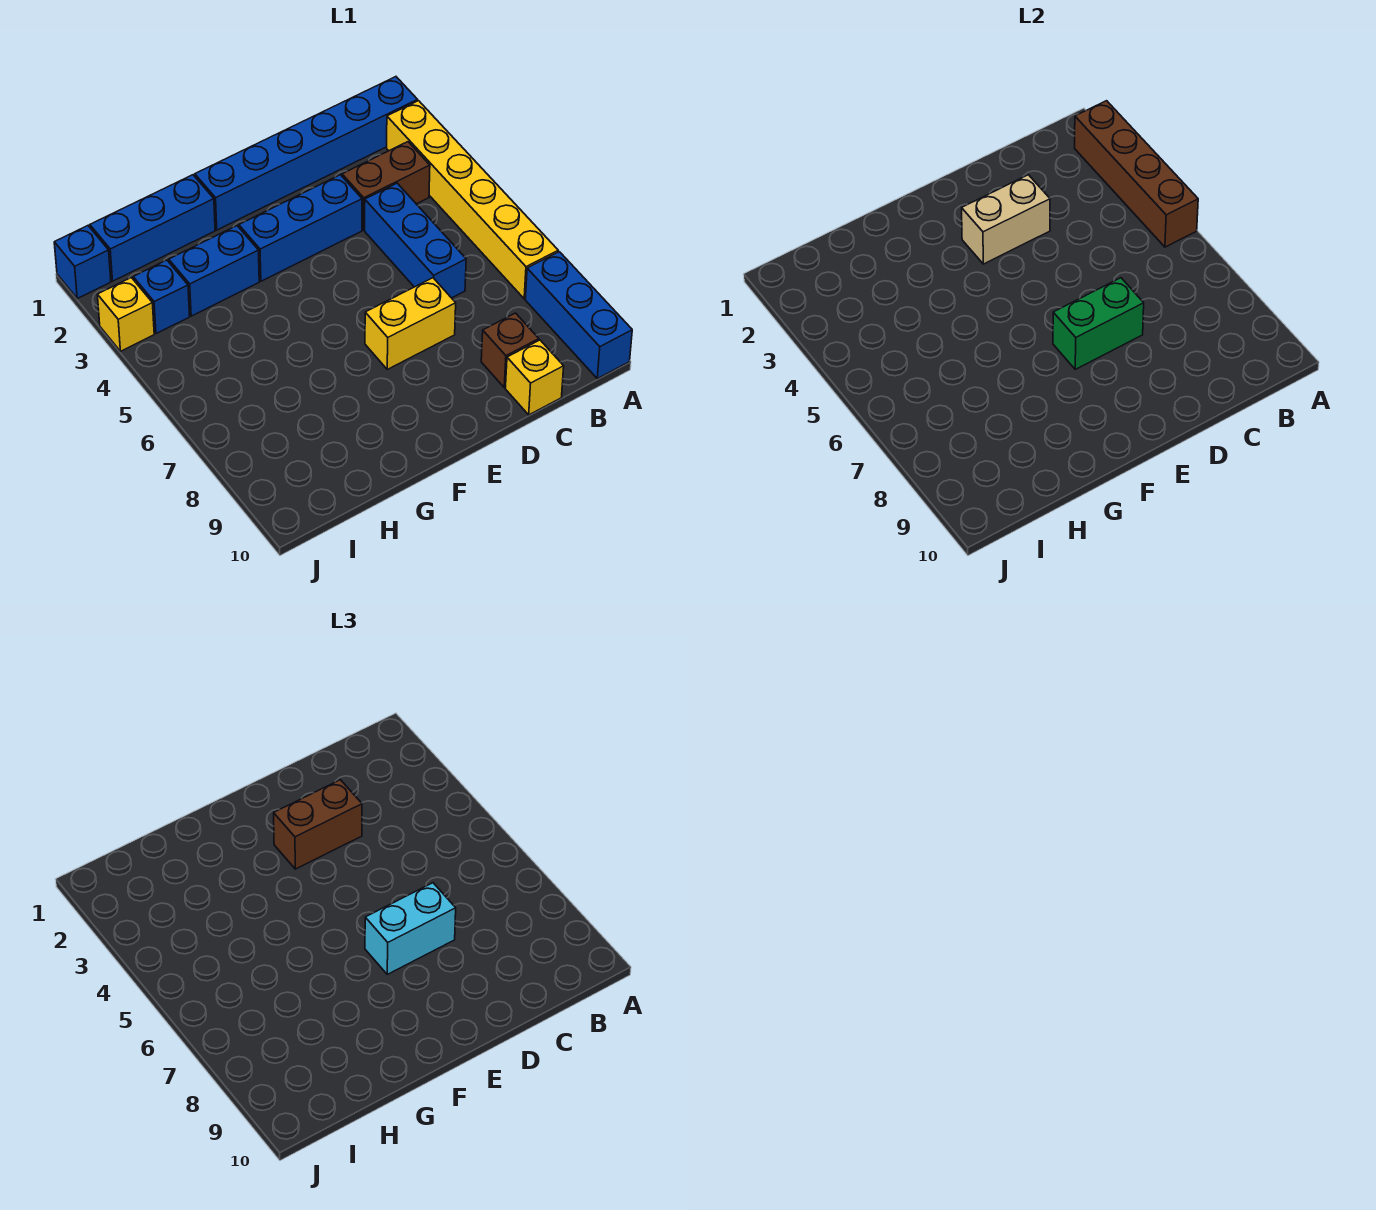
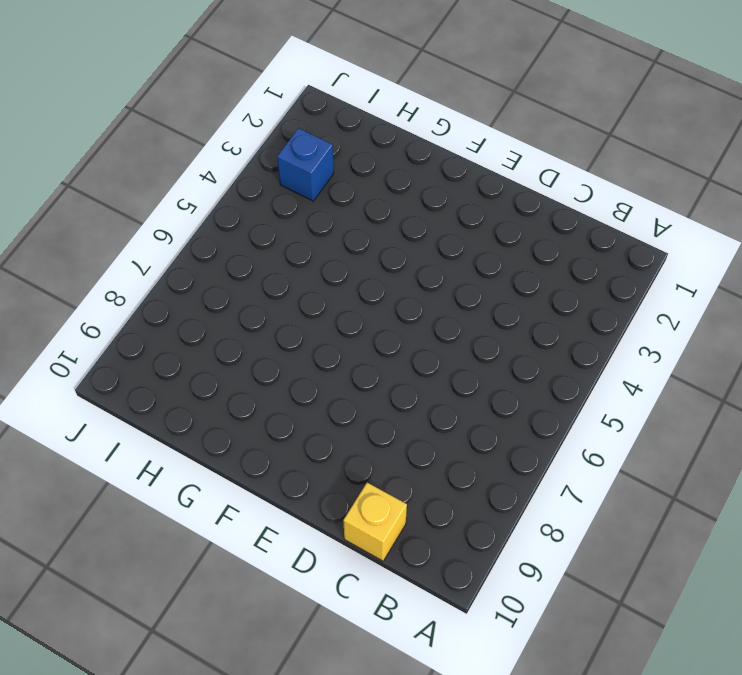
none -> blue 1x6 brick [195,77,418,230]
none -> yellow 1x6 brick [387,101,558,299]
none -> blue 1x3 brick [525,252,632,379]

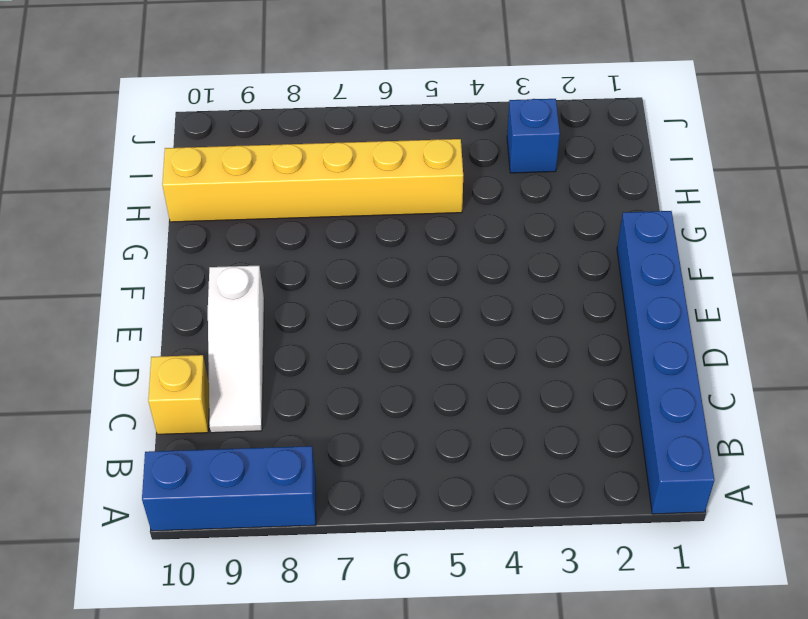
white 1x3 slope [208,266,264,433] -> brown 1x1 brick [481,313,539,388]
yellow 1x6 brick [162,139,463,222] -> yellow 1x6 brick moved to [387,101,558,299]
none -> brown 1x2 brick [342,142,430,230]
none -> blue 1x3 brick [365,183,466,298]
none -> blue 1x3 brick [239,175,362,281]

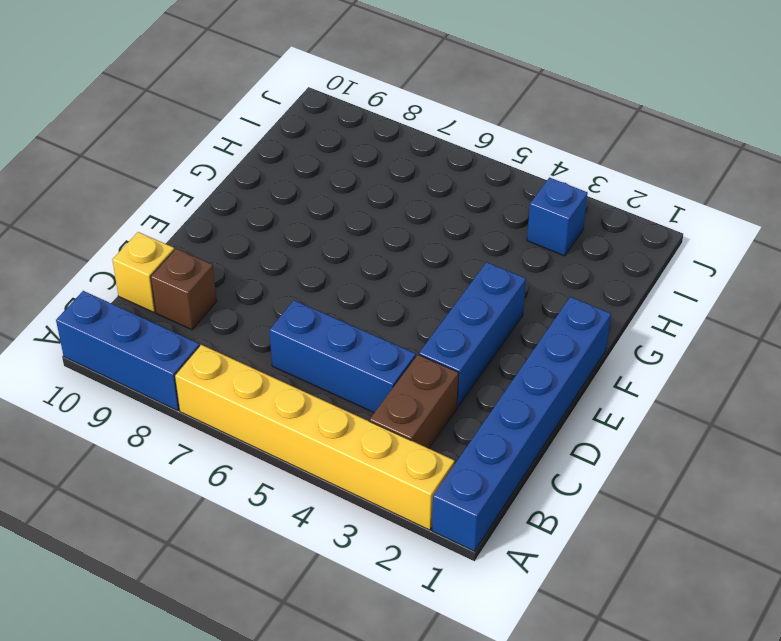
none -> yellow 1x2 brick [365,278,456,369]
none -> blue 1x3 brick [90,175,215,281]
none -> blue 1x2 brick [169,226,259,316]

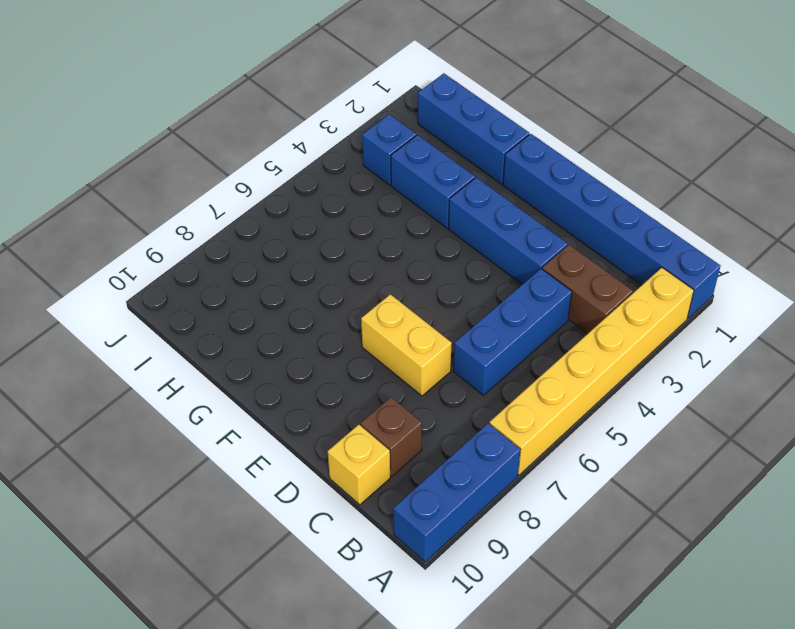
none -> blue 1x1 brick [54,226,111,298]
none -> yellow 1x1 brick [97,278,154,351]
none -> brown 1x4 brick [1075,101,1198,247]

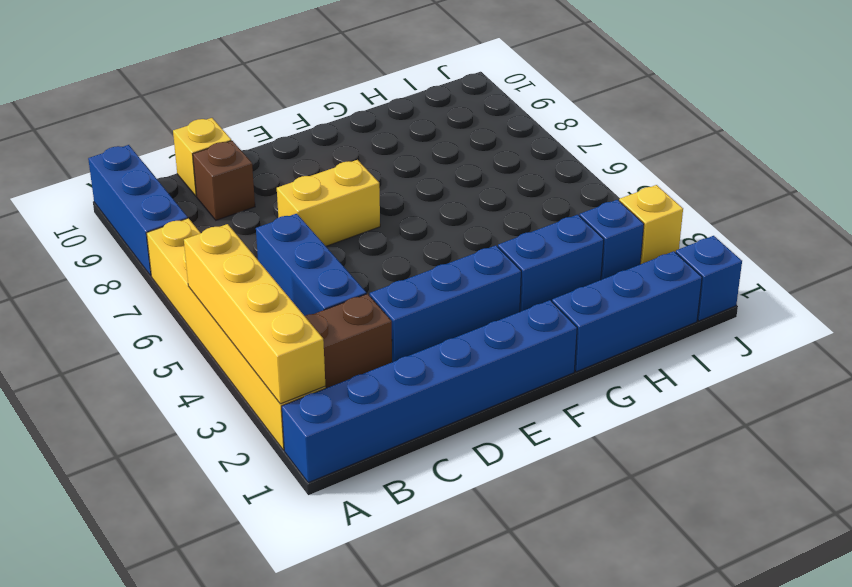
yellow 1x4 brick [184,224,325,404] -> brown 1x4 brick [1075,101,1198,247]
none -> tan 1x2 brick [962,175,1050,264]
none -> green 1x2 brick [1053,278,1144,369]
none -> brown 1x2 brick [274,780,362,869]

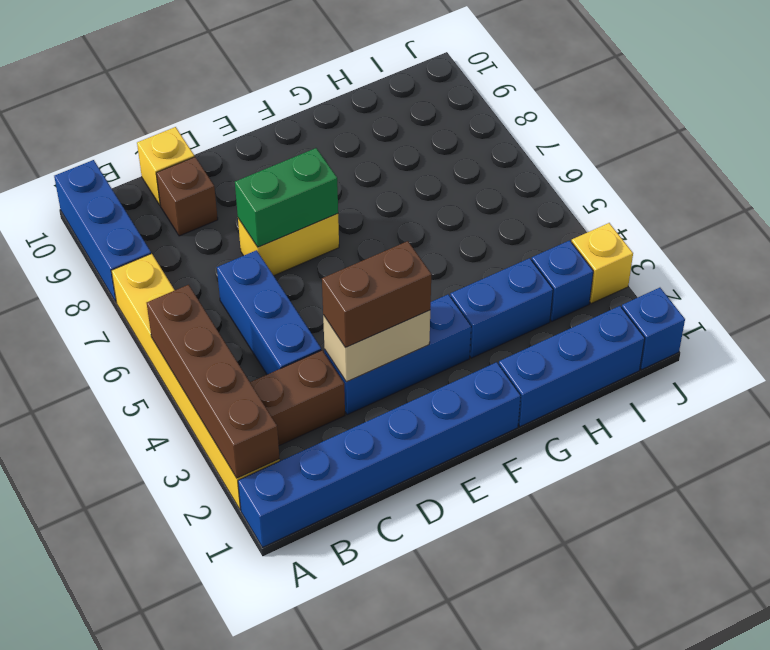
none -> cyan 1x2 brick [365,883,456,974]

